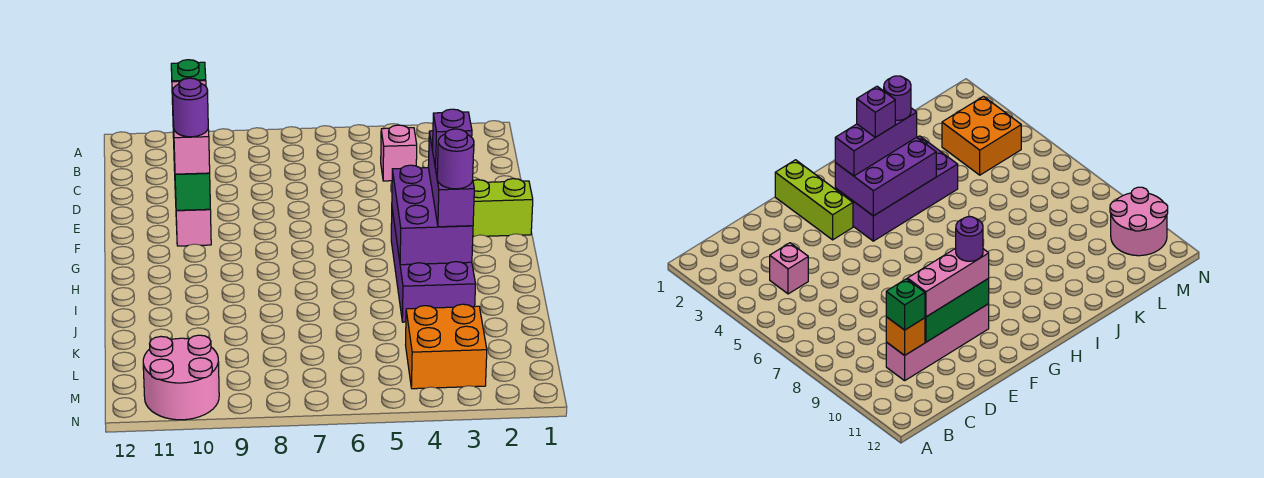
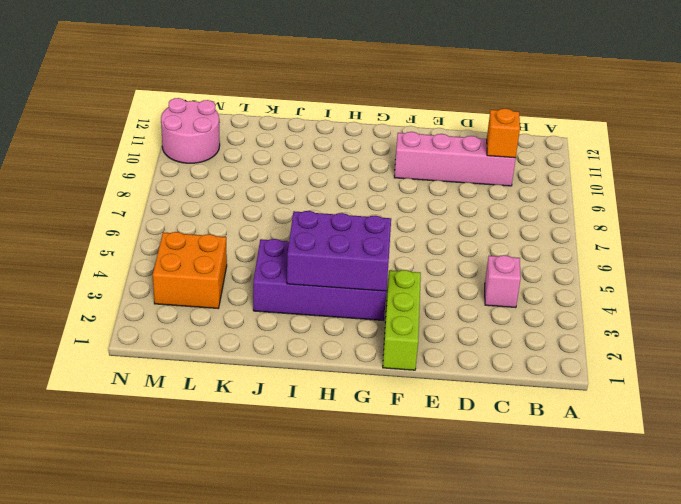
none -> green 1x3 brick [173,131,210,210]
none -> green 1x1 brick [171,60,206,103]
none -> pink 1x3 brick [172,78,210,174]

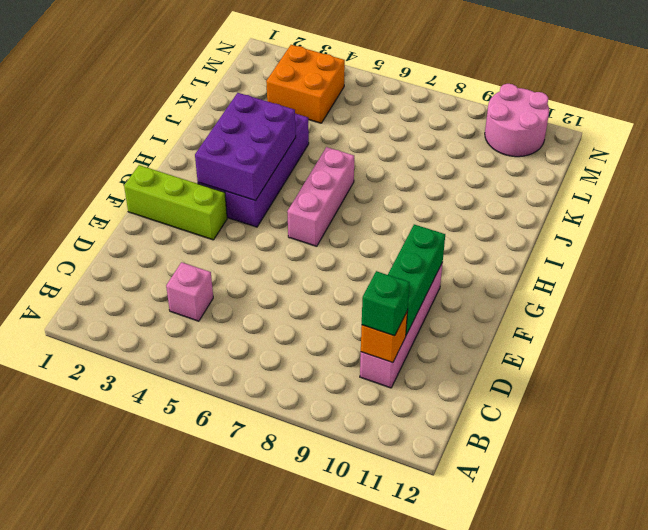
pink 1x3 brick [287,147,354,246] -> pink 1x3 brick moved to [172,78,210,174]
none -> purple 1x3 brick [428,131,474,227]
none -> purple 1x1 round brick [173,78,208,137]
none -> purple 1x1 brick [432,109,472,169]

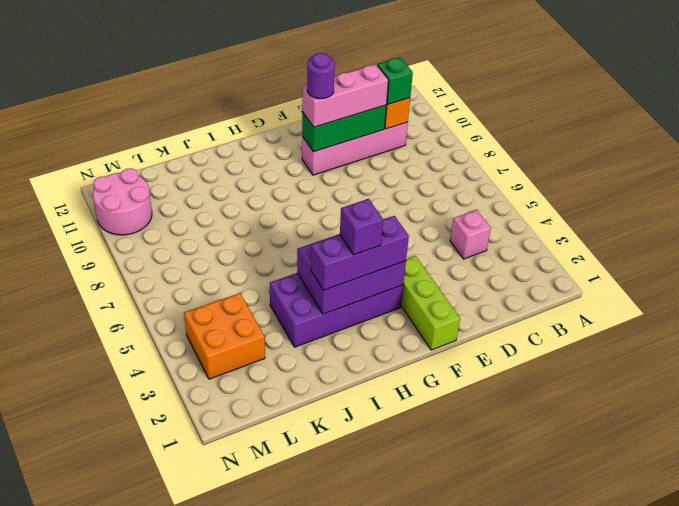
none -> purple 1x1 round brick [437,129,474,189]

